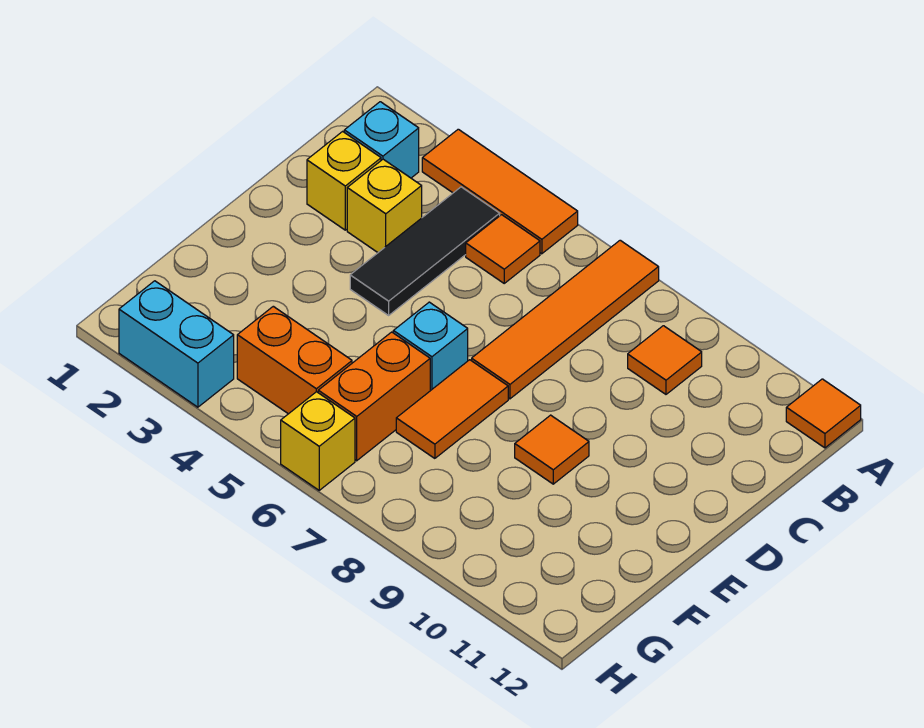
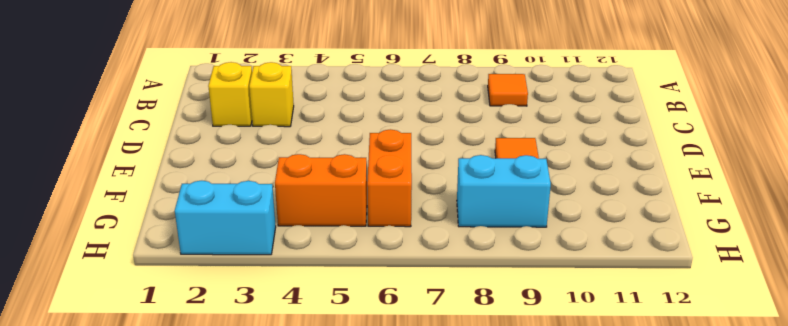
cyan 1x2 brick [457,155,551,227] -> none
none -> orange 1x3 tile [422,129,578,254]
none -> orange 1x4 tile [472,240,659,399]
none -> orange 1x1 tile [786,379,861,448]

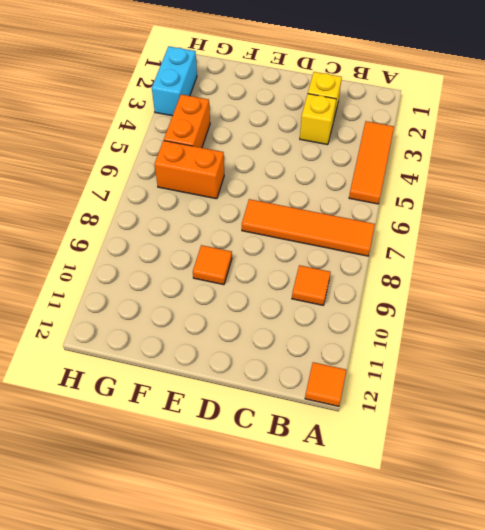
none -> cyan 1x1 brick [344,102,419,178]
none -> black 1x3 tile [350,187,500,315]
none -> orange 1x1 tile [466,215,540,283]

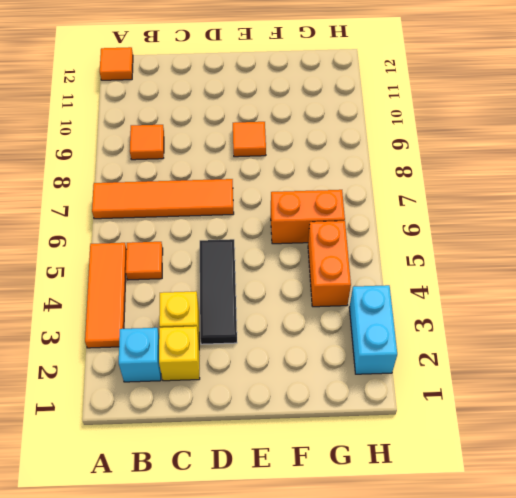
black 1x3 tile [200,239,237,344] -> black 1x3 tile turned to [350,187,500,315]
none -> cyan 1x1 brick [393,302,468,391]
none -> orange 1x2 tile [396,360,508,458]
none -> yellow 1x1 brick [281,392,355,490]

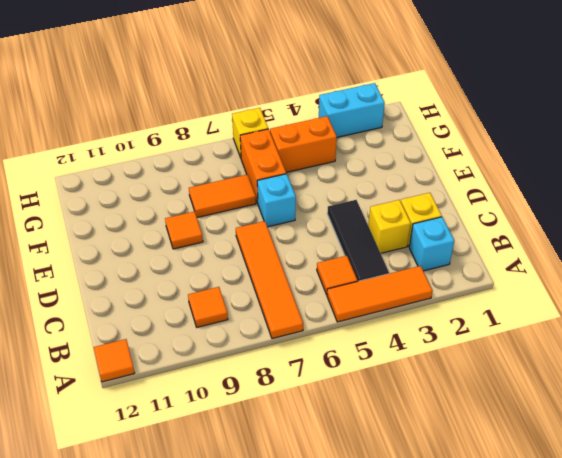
orange 1x2 tile [189,175,256,218] -> orange 1x2 tile turned to [396,360,508,458]

